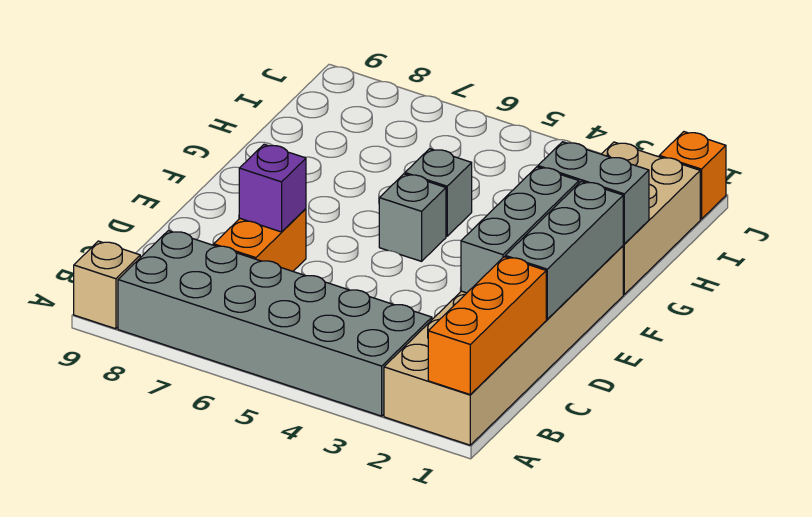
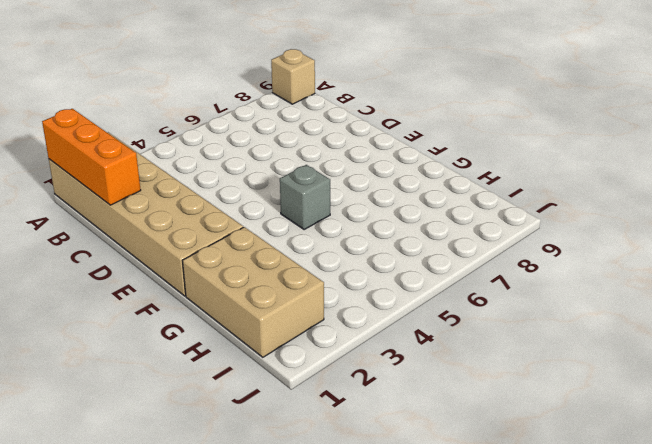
none -> grey 2x6 brick [118,231,432,416]
none -> orange 1x2 brick [214,209,306,271]
none -> grey 1x1 brick [405,149,472,236]

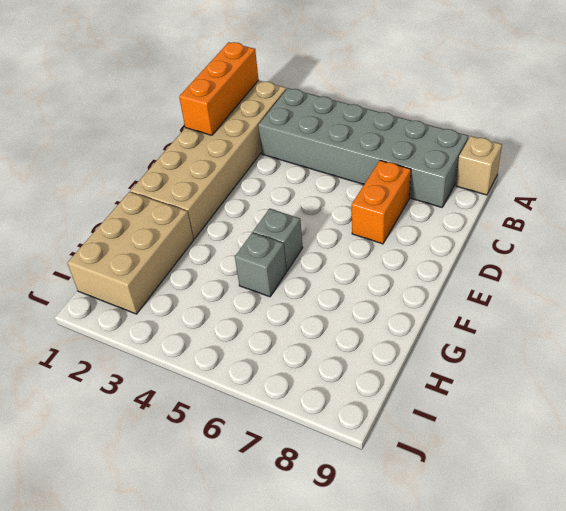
none -> orange 1x1 brick [659,132,726,219]
none -> grey 1x3 brick [505,181,623,319]
none -> grey 1x3 brick [461,167,579,293]

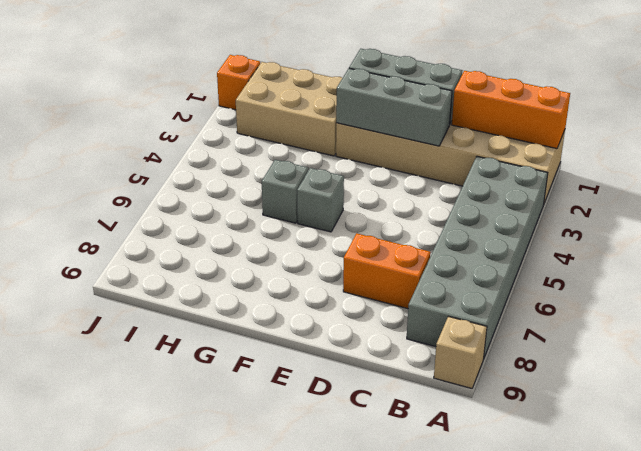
none -> purple 1x1 brick [239,144,306,232]
none -> grey 1x2 brick [538,142,649,244]

